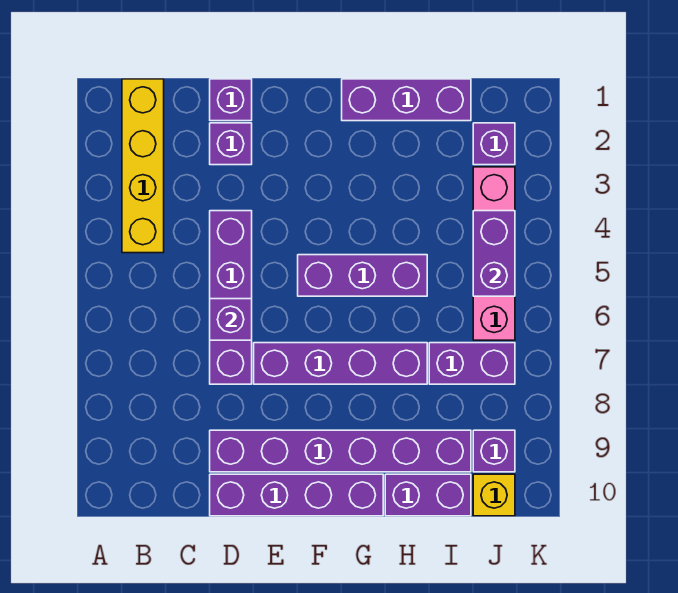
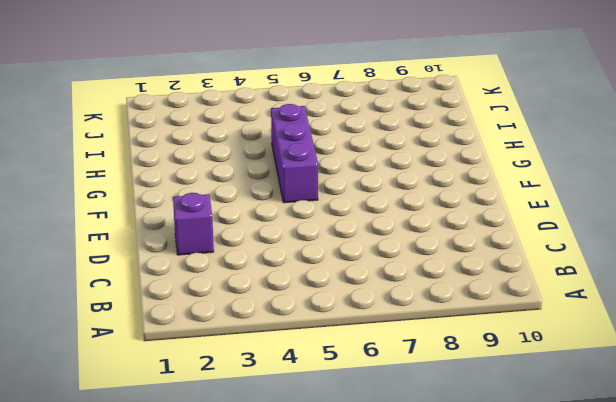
none -> yellow 1x4 brick [122,79,164,253]
none -> purple 1x1 brick [210,79,252,121]
none -> purple 1x4 brick [210,211,252,384]

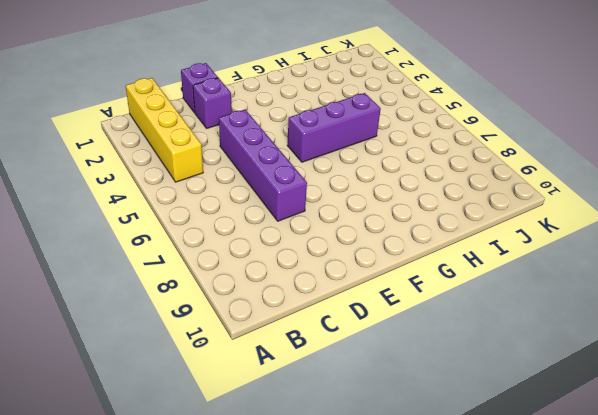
none -> purple 1x6 brick [210,430,471,472]
none -> purple 1x4 brick [210,474,383,516]
none -> purple 1x4 brick [254,343,427,384]

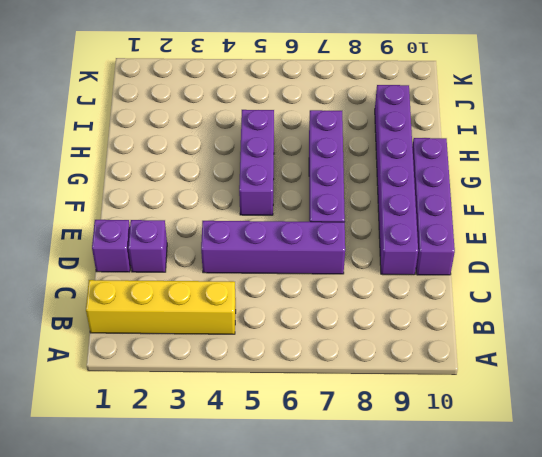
none -> purple 1x3 brick [342,79,471,121]
none -> purple 1x2 brick [385,474,471,516]
none -> purple 1x2 brick [429,343,515,384]

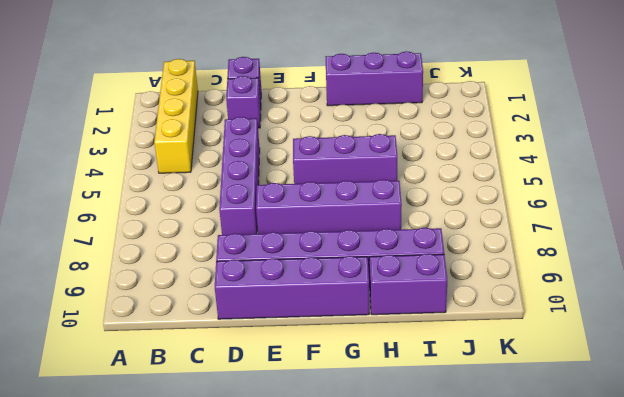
none -> purple 1x2 brick [429,343,515,384]
none -> purple 1x1 brick [473,123,515,165]
none -> pink 1x4 brick [473,167,515,340]

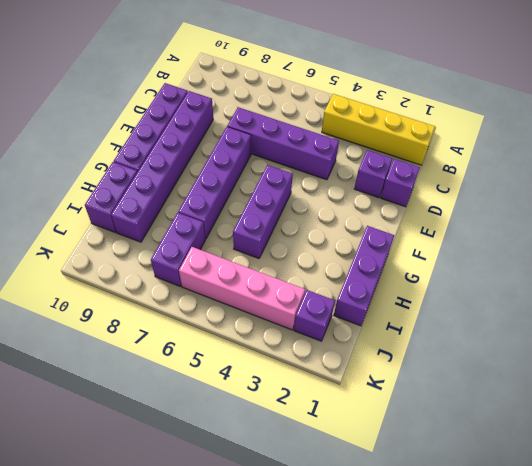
none -> purple 1x1 brick [473,430,515,472]
none -> yellow 1x1 brick [473,474,515,516]
none -> purple 1x1 brick [210,299,252,340]

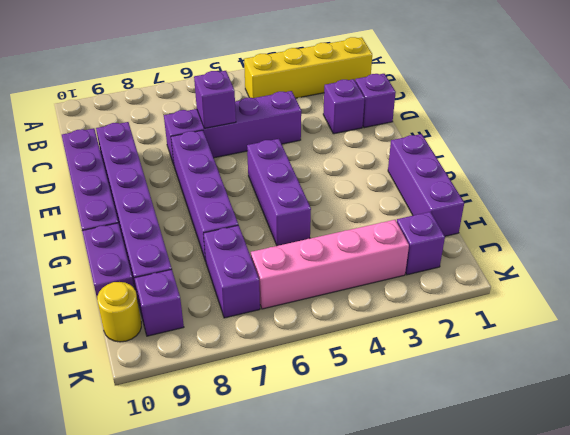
yellow 1x1 round brick [97,282,141,342] -> yellow 1x1 brick [473,474,515,516]
none -> purple 1x2 brick [473,211,515,296]

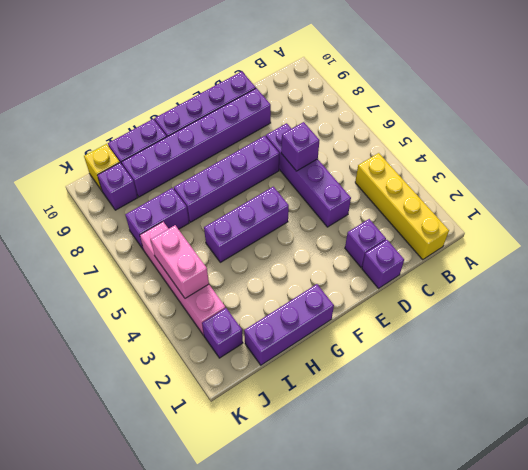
pink 1x2 brick [151,225,209,298] -> purple 1x2 brick [473,211,515,296]

